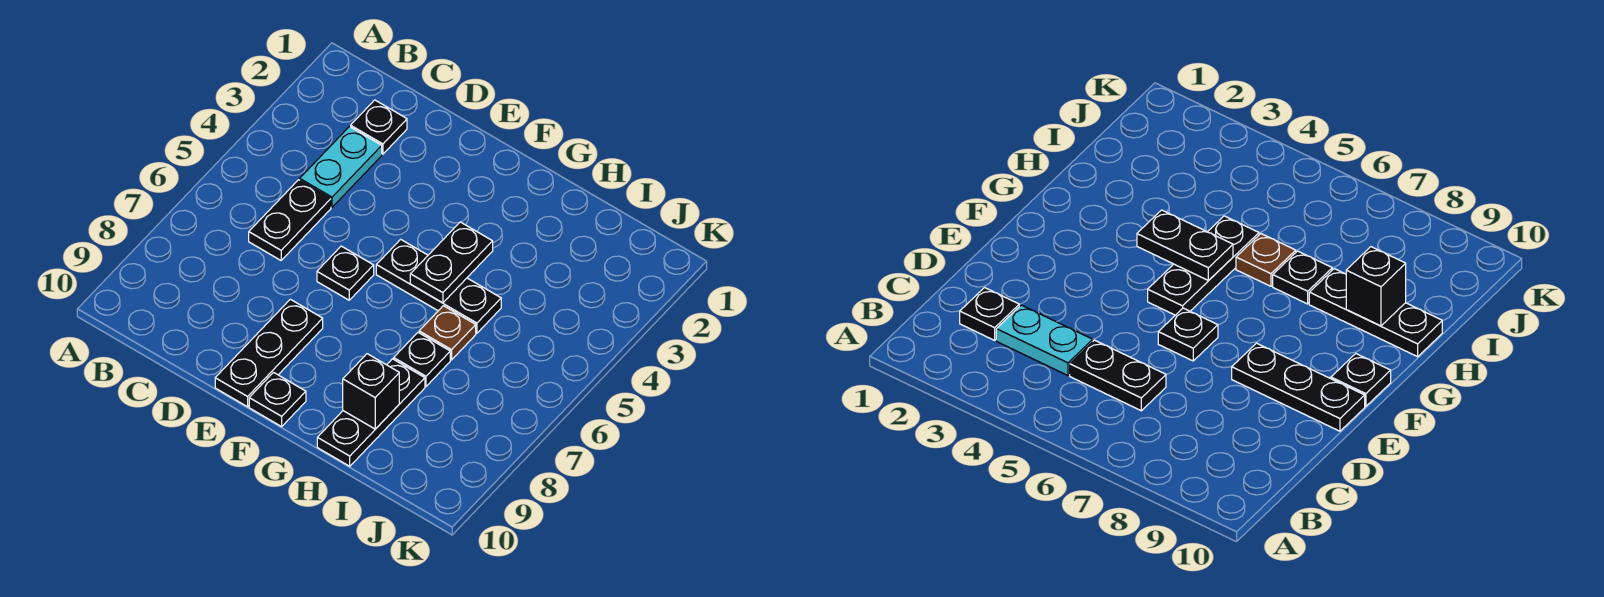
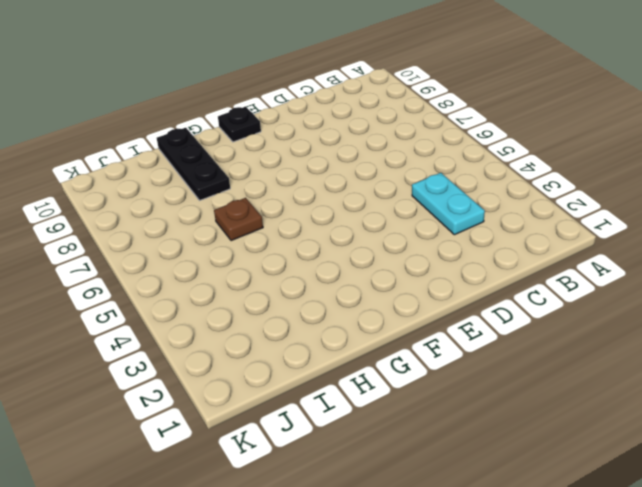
none -> black 1x1 plate [351,100,407,154]
none -> black 1x2 plate [249,180,331,260]
none -> black 1x1 plate [317,246,374,300]

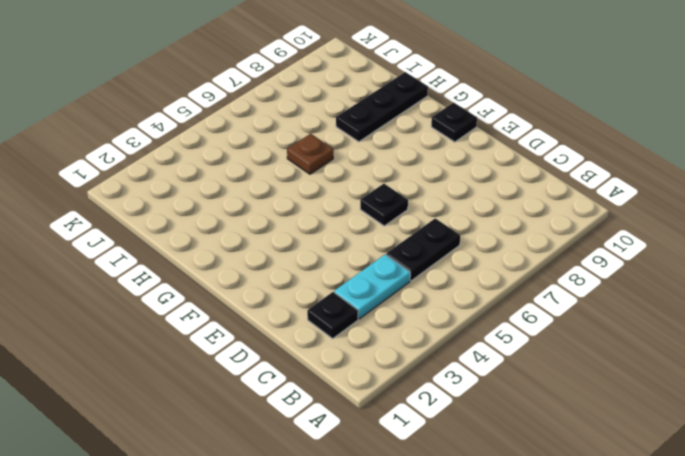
none -> black 1x3 plate [215,299,323,407]
none -> black 1x3 plate [376,239,501,333]
none -> black 1x1 plate [394,333,450,386]

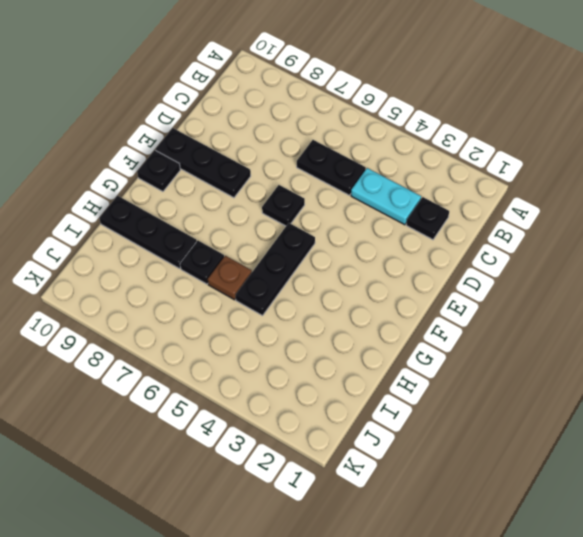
none -> black 1x2 plate [410,222,493,303]
none -> black 1x1 brick [343,354,399,429]

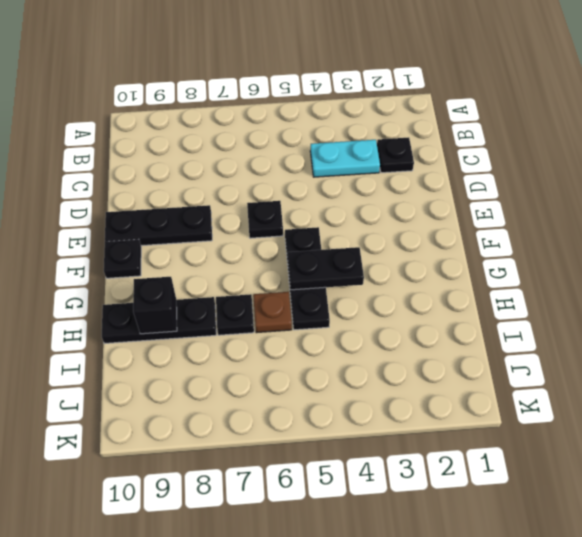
none -> black 1x2 plate [249,180,331,260]

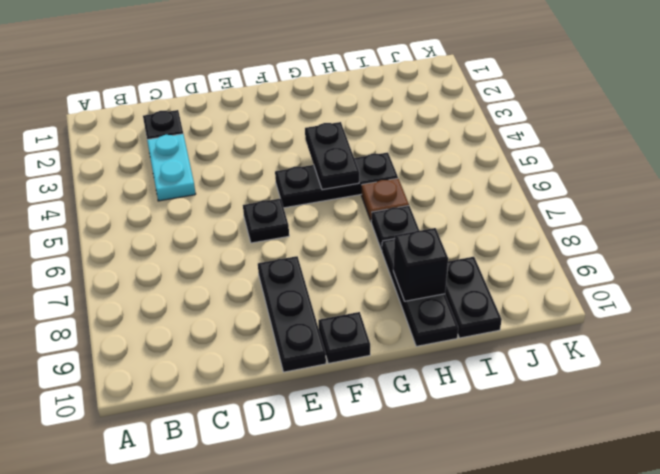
black 1x2 plate [445,257,502,338] -> black 1x2 plate moved to [249,180,331,260]

